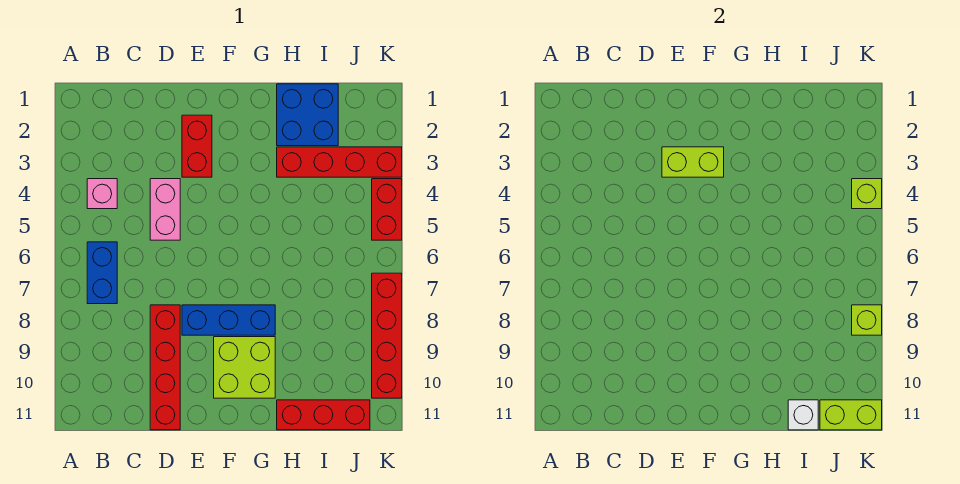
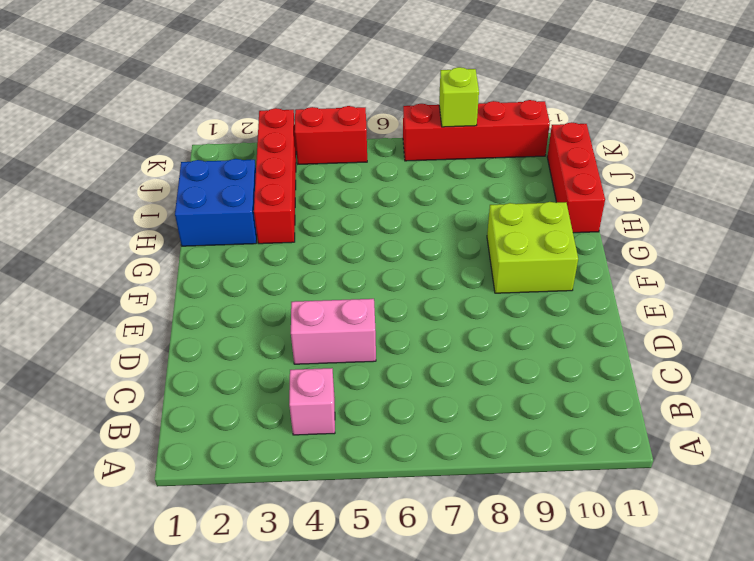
none -> blue 1x2 brick [87,242,117,304]
none -> red 1x4 brick [150,305,180,430]
none -> red 1x2 brick [182,115,212,177]

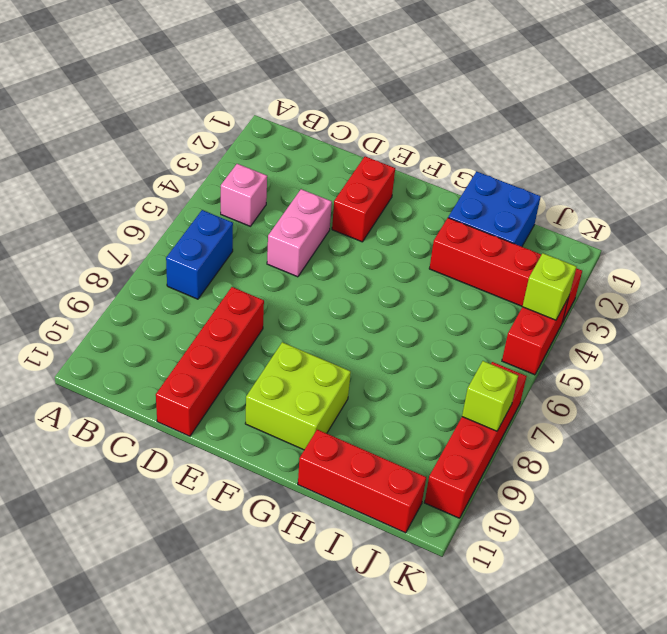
none -> blue 1x3 brick [182,305,275,335]
none -> lime 1x2 brick [662,147,724,177]
none -> white 1x1 brick [788,400,818,430]

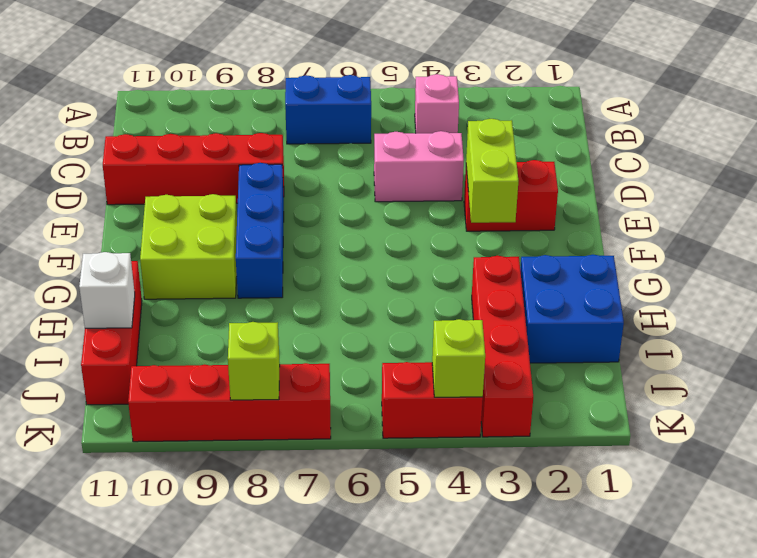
none -> lime 1x2 brick [820,400,882,430]

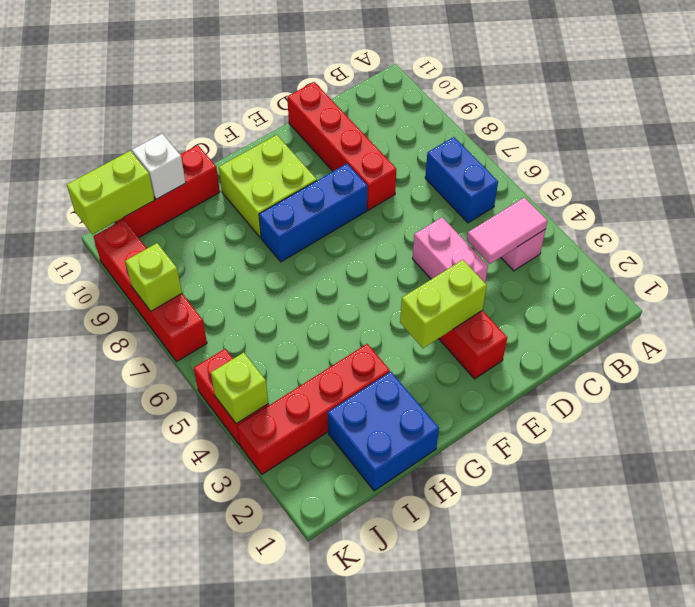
pink 1x2 tile [467,197,547,264] -> none

